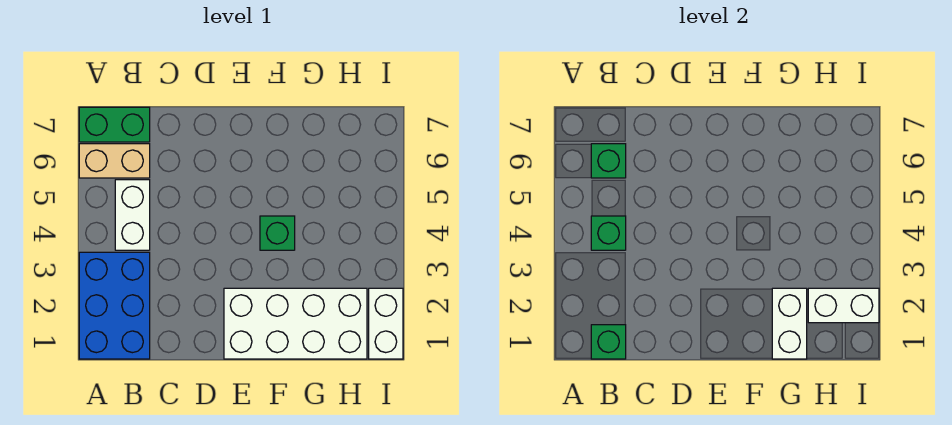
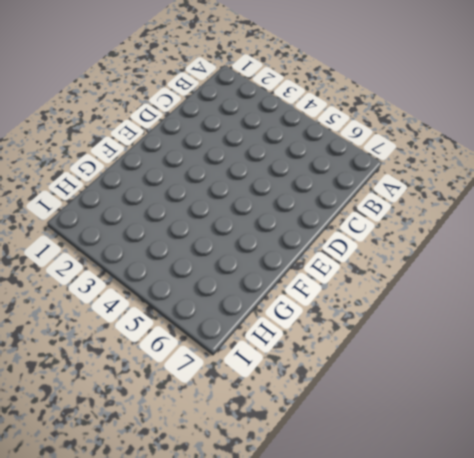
none -> blue 2x3 brick [79,252,150,359]
none -> tan 1x2 brick [79,144,150,178]
none -> green 1x2 brick [79,107,150,142]

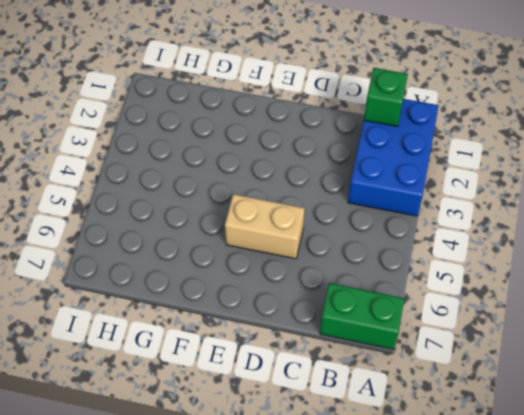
tan 1x2 brick [225,194,305,259] -> tan 1x2 brick moved to [79,144,150,178]
none -> white 1x2 brick [115,180,150,250]
none -> white 2x4 brick [224,288,367,359]
none -> green 1x1 brick [260,216,295,250]

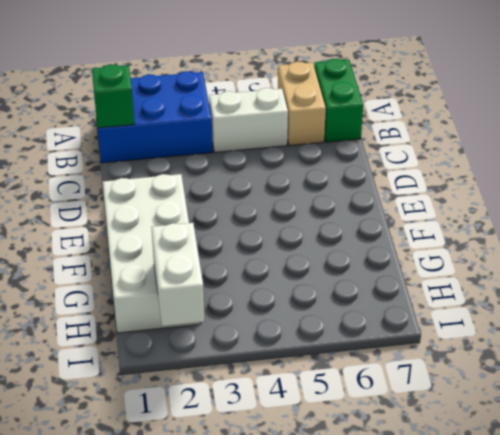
none -> green 1x1 brick [260,216,295,250]
none -> white 1x2 brick [369,288,403,359]
none -> green 1x1 brick [591,216,626,250]

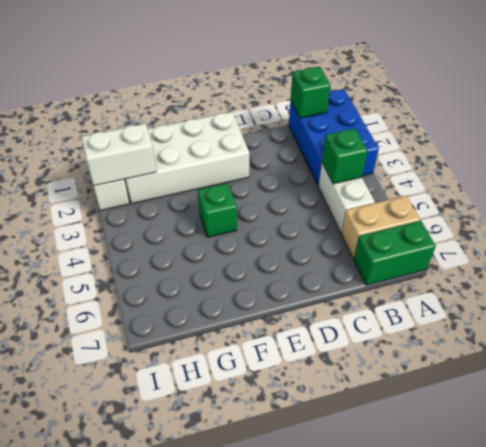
none -> green 1x1 brick [591,144,626,178]
none -> white 1x2 brick [772,288,807,359]

